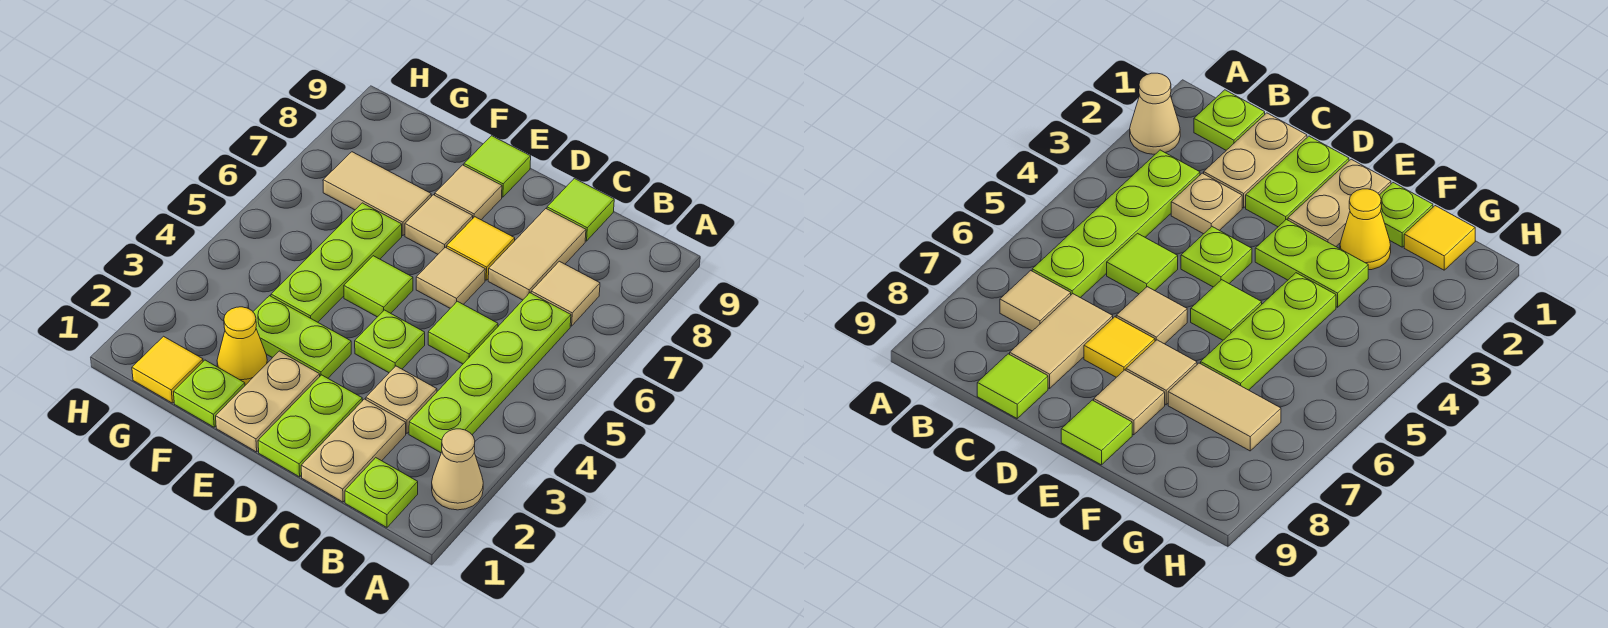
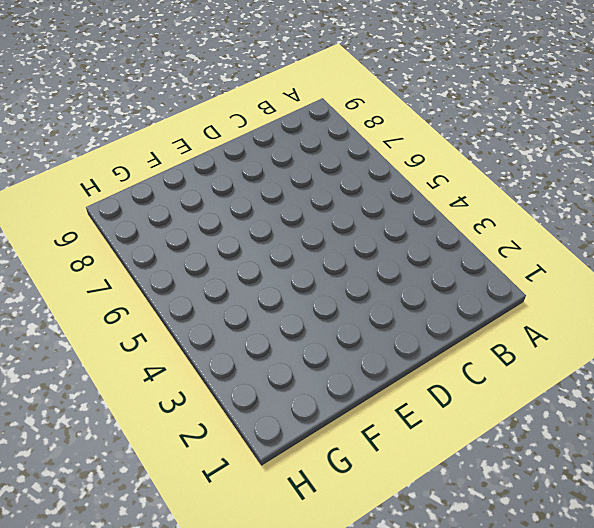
none -> tan 1x1 cone [432,429,483,510]
none -> lime 1x1 plate [345,458,418,527]
none -> lime 1x4 plate [409,293,571,453]

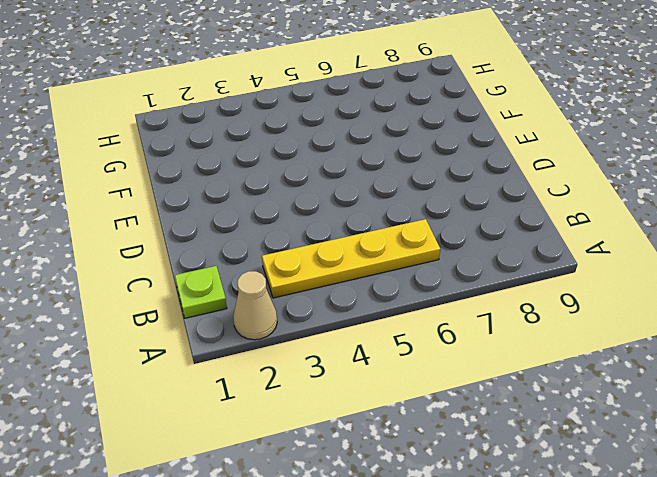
yellow 1x4 plate [262,219,440,298] -> lime 1x4 plate [409,293,571,453]
none -> tan 1x1 tile [531,261,600,326]
none -> tan 1x2 plate [301,399,406,502]
none -> tan 1x1 plate [366,366,437,433]

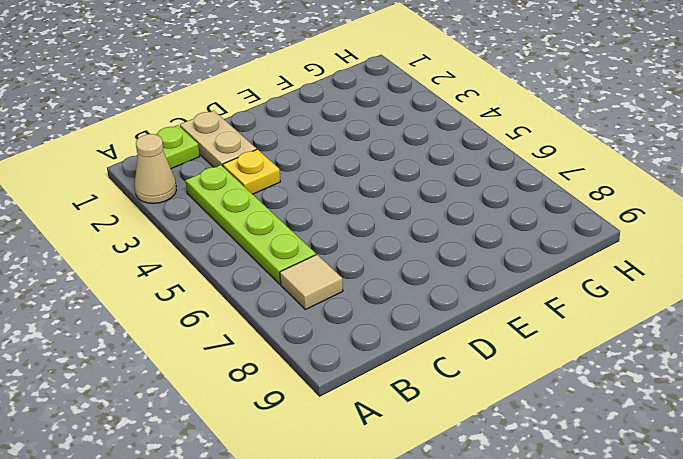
yellow 1x1 plate [223,149,280,194] -> tan 1x1 plate [366,366,437,433]
none -> lime 1x1 tile [428,301,498,364]
none -> tan 1x2 tile [488,209,586,300]
none -> lime 1x1 tile [547,178,614,241]

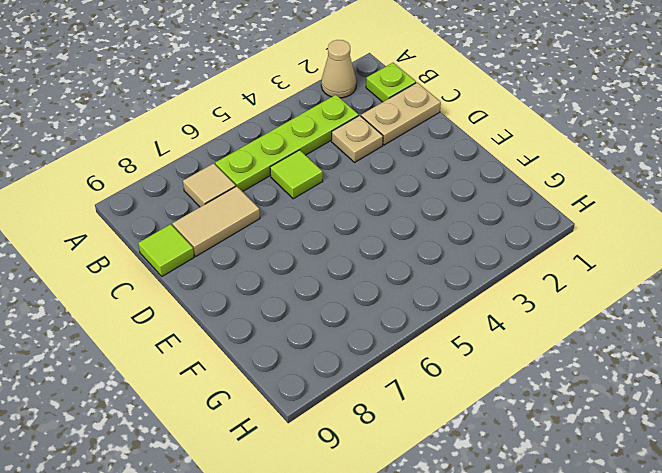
none -> lime 1x2 plate [258,375,362,477]
none -> lime 1x1 plate [355,310,425,373]
none -> tan 1x1 tile [416,247,485,308]

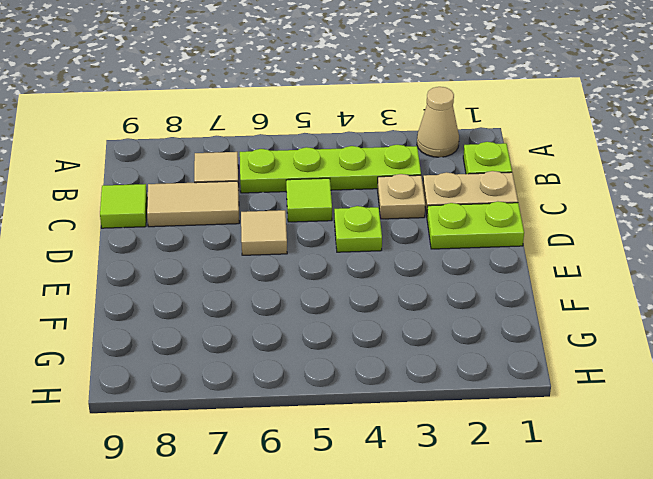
none -> yellow 1x1 tile [447,217,515,280]
none -> tan 1x2 plate [216,351,320,452]
none -> lime 1x2 plate [253,296,351,378]

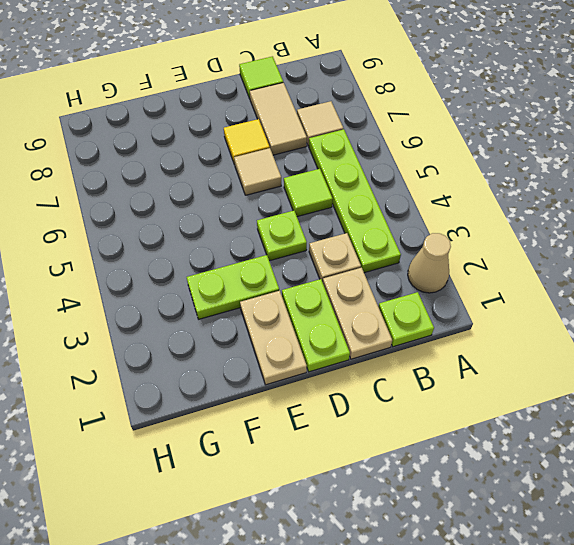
none -> lime 1x1 tile [344,256,413,317]
none -> tan 1x1 tile [405,195,473,254]
none -> tan 1x1 tile [435,165,502,220]

